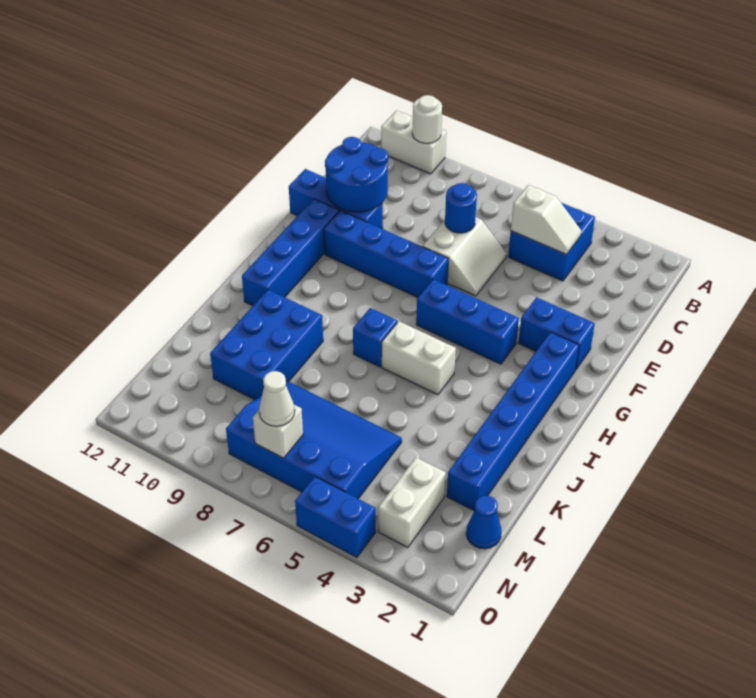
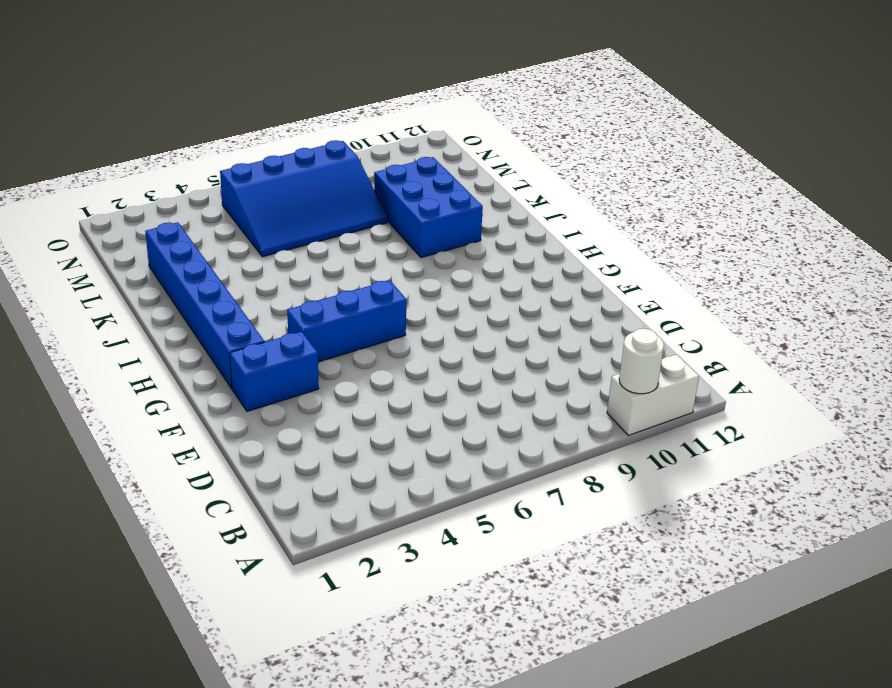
none -> blue 2x2 brick [508,203,595,281]
none -> white 2x2 slope [423,217,507,296]
none -> blue 1x3 brick [289,169,383,229]

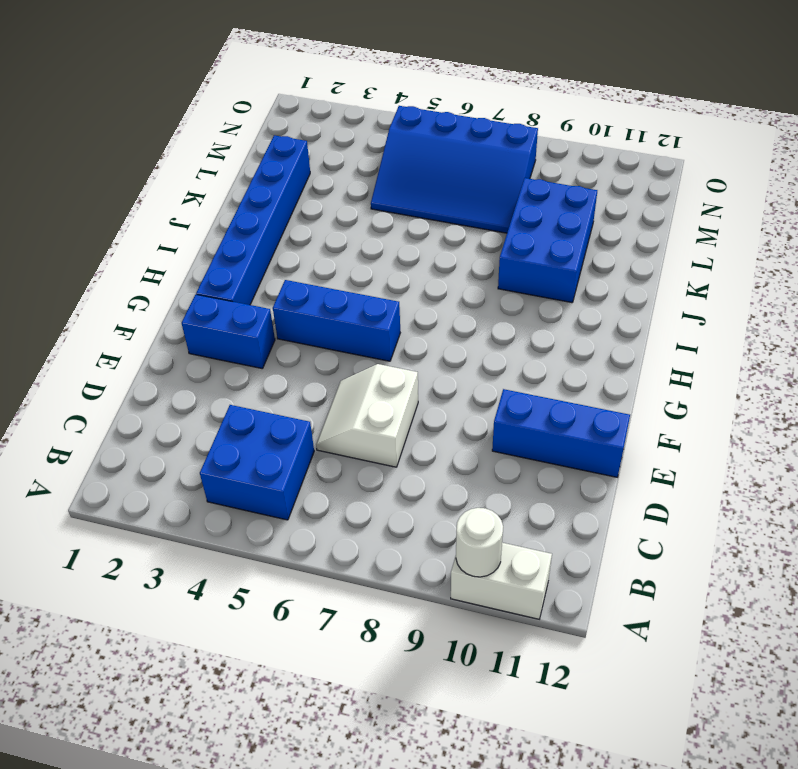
none -> blue 1x4 brick [324,210,448,297]
none -> blue 1x4 brick [242,199,339,306]
none -> white 1x2 brick [382,321,456,395]

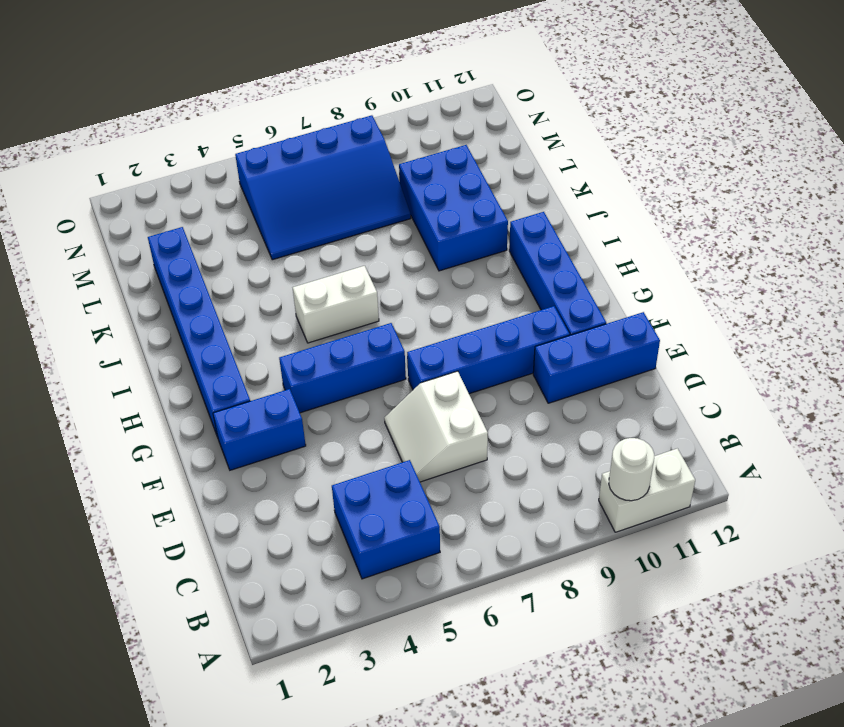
none -> blue 1x1 brick [353,308,397,367]
none -> blue 1x1 cone [466,495,501,549]
none -> white 1x2 brick [378,458,446,548]

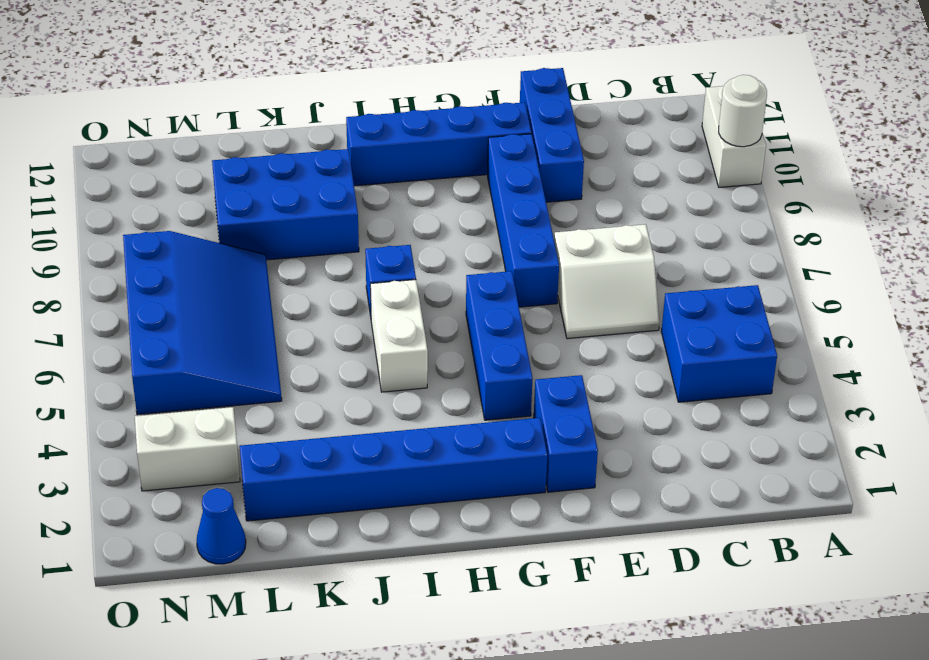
none -> blue 1x2 brick [295,477,376,557]
none -> white 1x2 slope [511,185,581,254]
none -> blue 1x1 round brick [445,183,477,233]

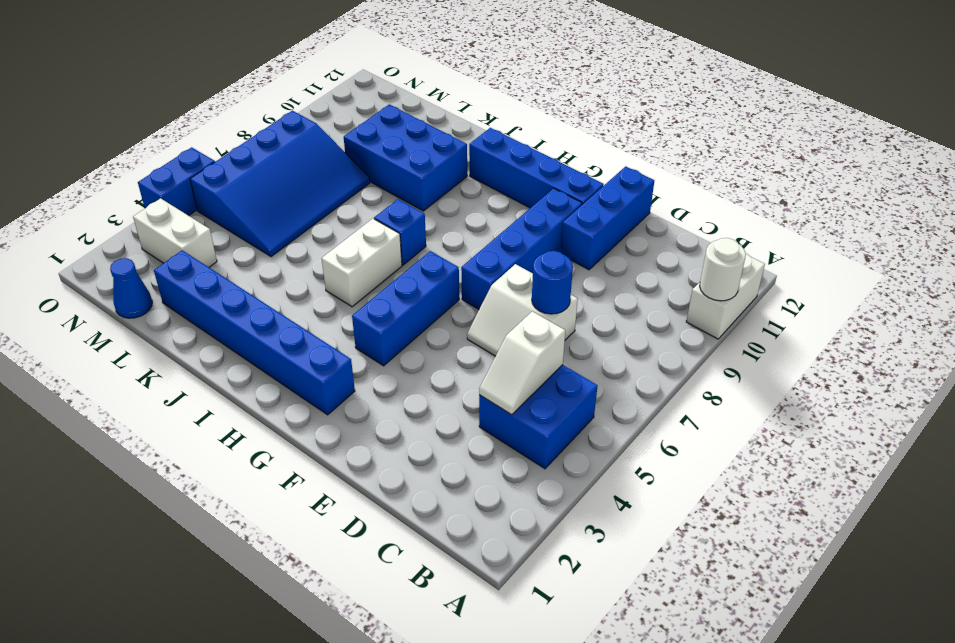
none -> blue 1x2 brick [519,297,595,369]
none -> blue 2x2 round brick [325,137,388,212]
none -> white 1x1 brick [253,405,303,458]

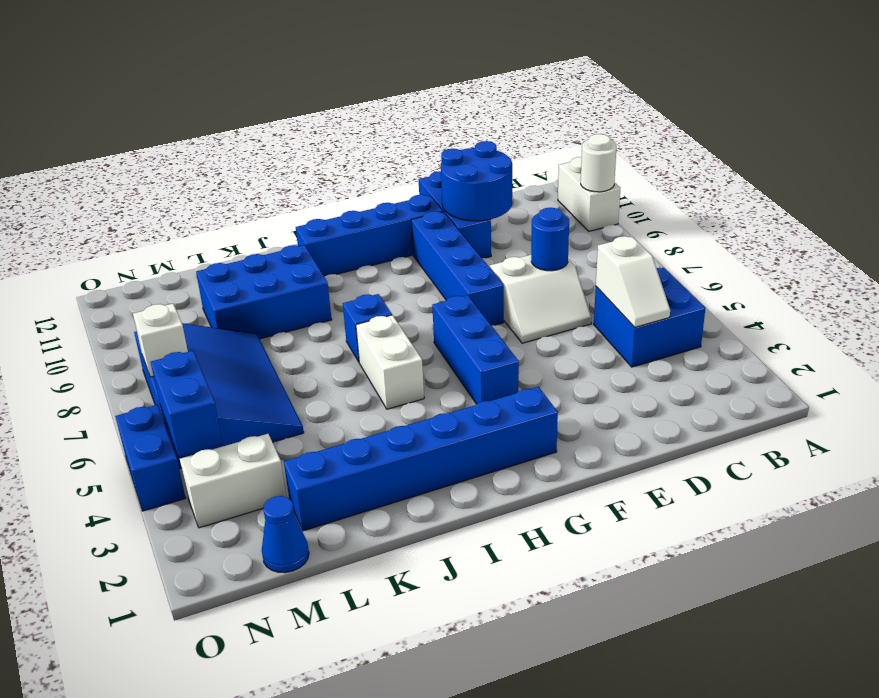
blue 1x2 brick [151,351,222,457] -> blue 1x2 brick moved to [519,297,595,369]
none -> white 1x1 cone [259,371,295,426]

